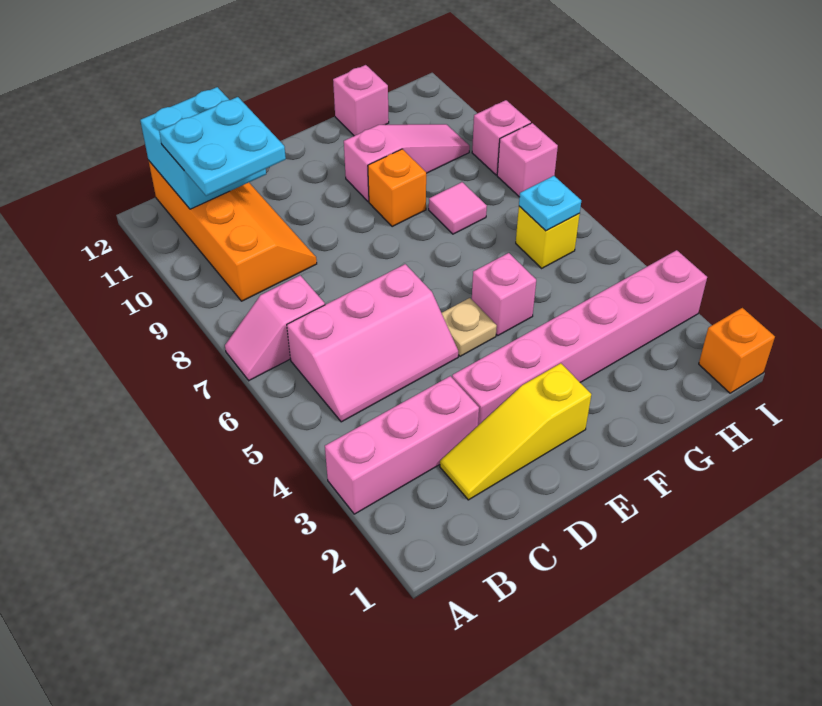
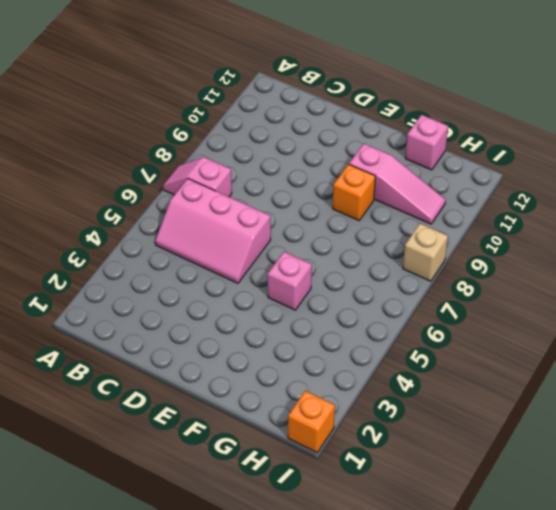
tan 1x1 brick [403,224,448,281] -> pink 1x1 brick [497,123,558,197]
none -> pink 1x3 brick [325,376,479,514]
none -> orange 2x4 slope [149,161,317,301]
none -> yellow 1x3 slope [440,363,591,500]

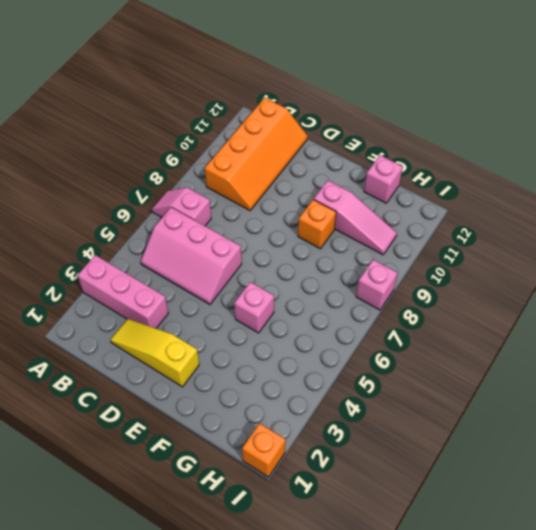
none -> pink 1x6 brick [452,250,707,425]
none -> tan 1x1 plate [442,298,497,356]
none -> pink 1x1 tile [429,182,487,234]

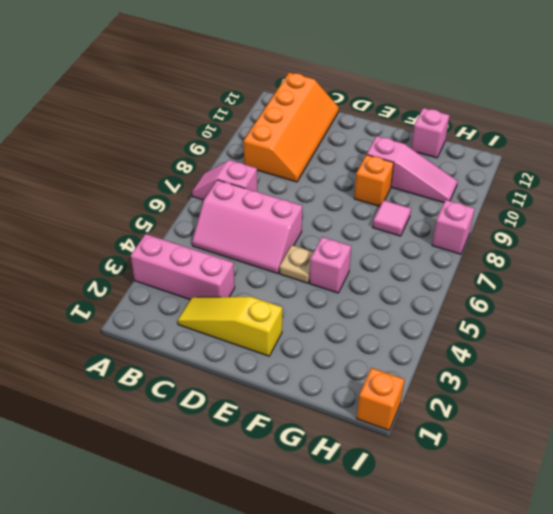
none -> pink 1x6 brick [452,250,707,425]
none -> yellow 1x1 brick [516,206,580,268]
none -> pink 1x1 brick [472,100,531,175]

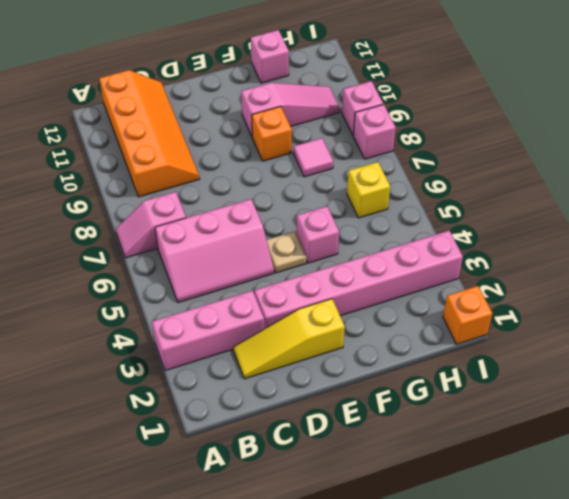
none -> cyan 2x2 brick [140,87,266,209]
none -> cyan 1x1 plate [519,176,581,231]
none -> cyan 2x2 plate [159,97,286,196]

